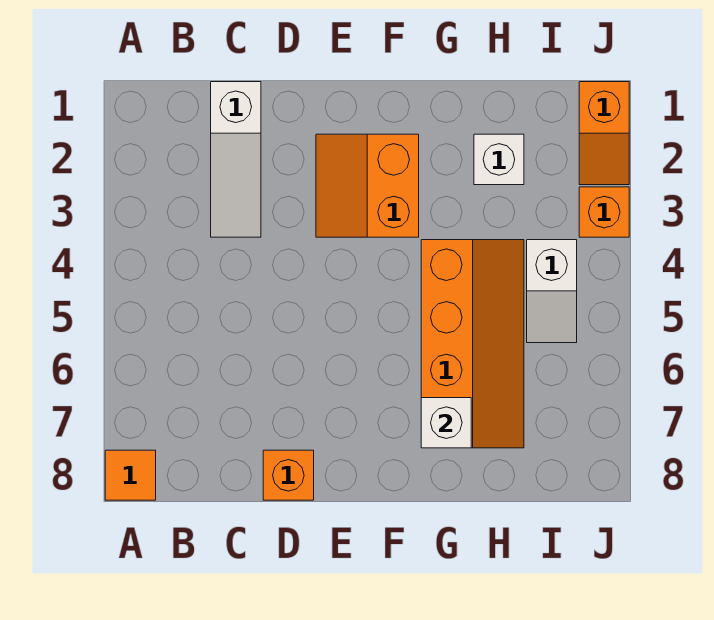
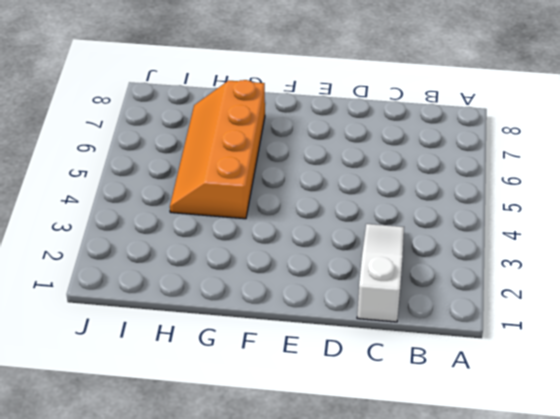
none -> orange 1x1 tile [105,450,156,500]
none -> orange 1x1 brick [263,450,314,500]

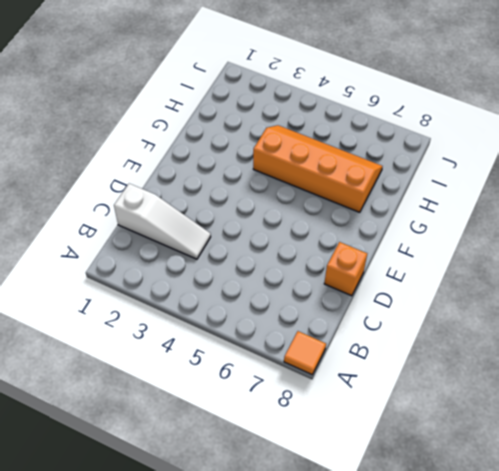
none -> orange 2x2 slope [316,134,419,237]
none -> white 1x1 brick [474,134,524,185]

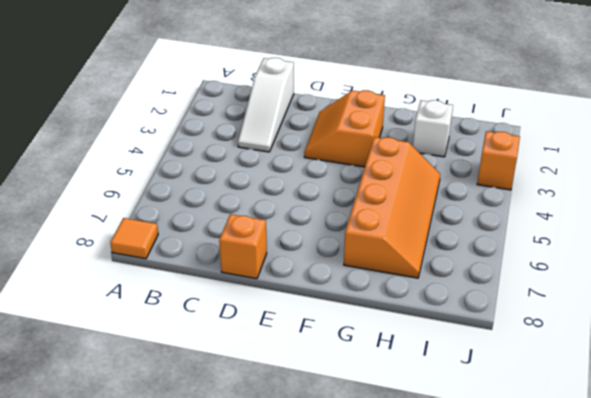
none -> white 1x2 slope [527,240,577,343]
none -> orange 1x2 slope [579,82,629,185]

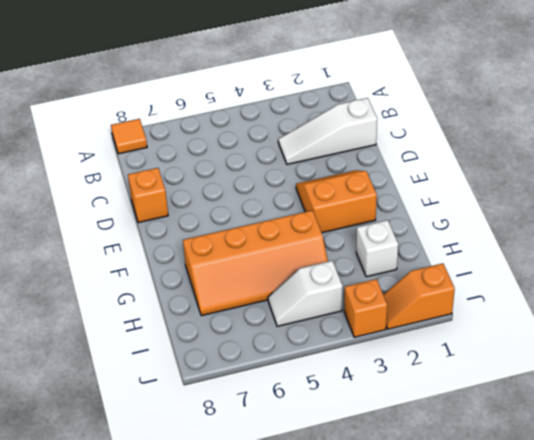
none -> white 1x1 brick [421,398,471,448]

